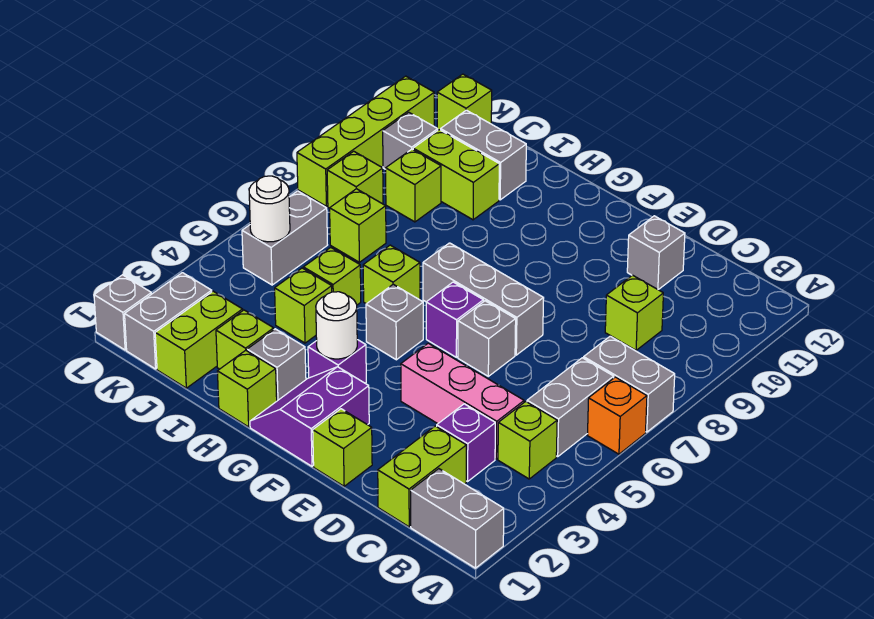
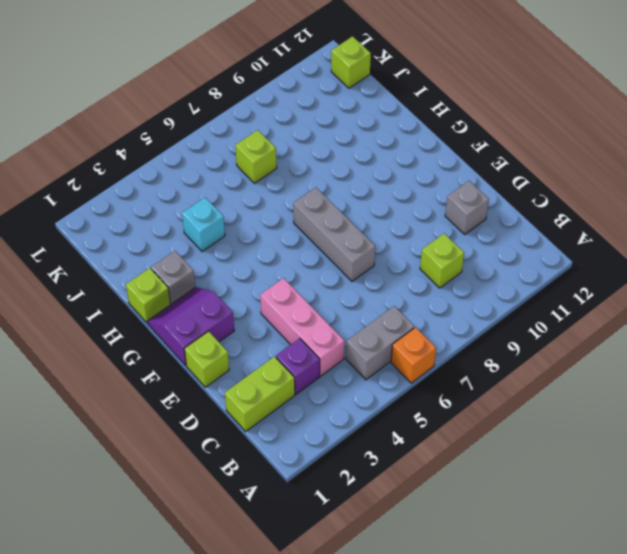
cyan 1x1 brick [182,198,225,252] -> lime 1x1 brick [275,268,332,343]
none -> grey 1x2 brick [411,469,504,568]
none -> grey 1x2 brick [584,336,675,432]
none -> lime 1x1 brick [498,402,557,479]
none -> grey 1x1 brick [458,301,516,376]

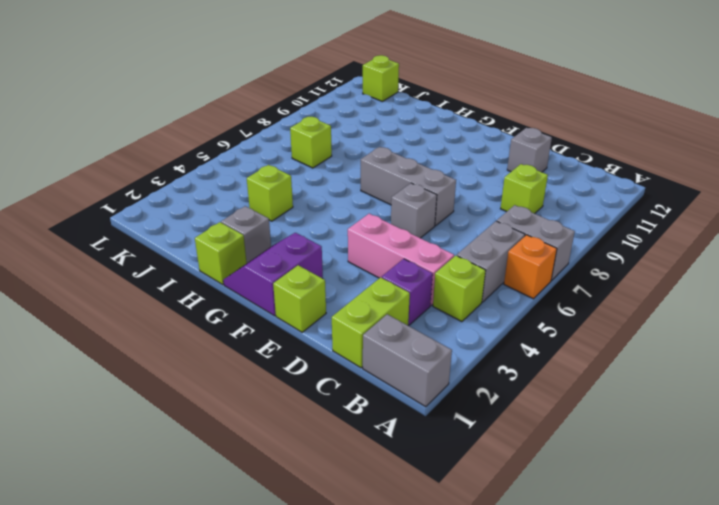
none -> purple 1x1 brick [426,282,483,357]
none -> purple 1x1 brick [308,340,366,383]
none -> grey 1x1 brick [366,284,423,360]
none -> lime 1x1 brick [363,245,420,304]

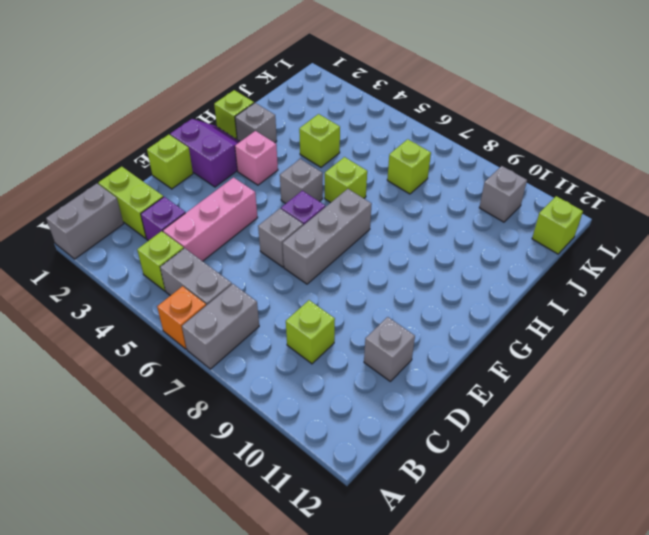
pink 1x1 brick [235,131,278,185] -> purple 1x1 brick [308,340,366,383]
none -> lime 1x1 brick [216,310,274,369]
none -> lime 1x1 brick [303,247,361,305]
none -> lime 1x2 brick [413,130,499,220]
none -> grey 1x2 brick [441,110,526,200]

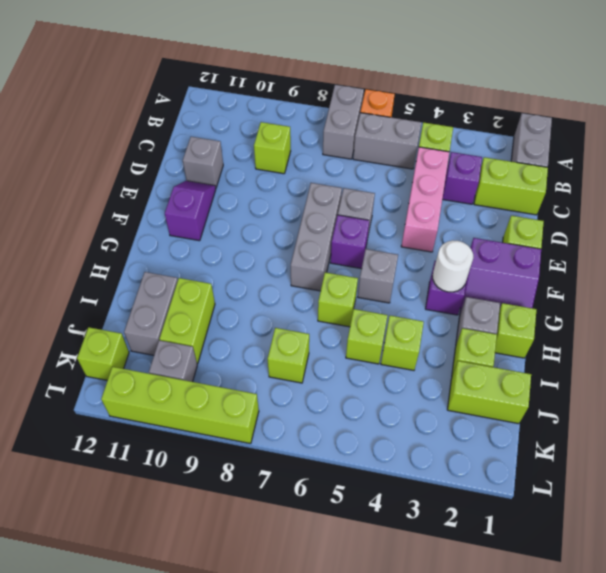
purple 1x2 slope [165,181,216,241] -> none
none -> lime 1x1 brick [386,149,441,222]
none -> grey 1x2 brick [125,273,212,369]
none -> grey 1x2 brick [242,191,327,285]
none -> lime 1x1 brick [327,151,383,208]

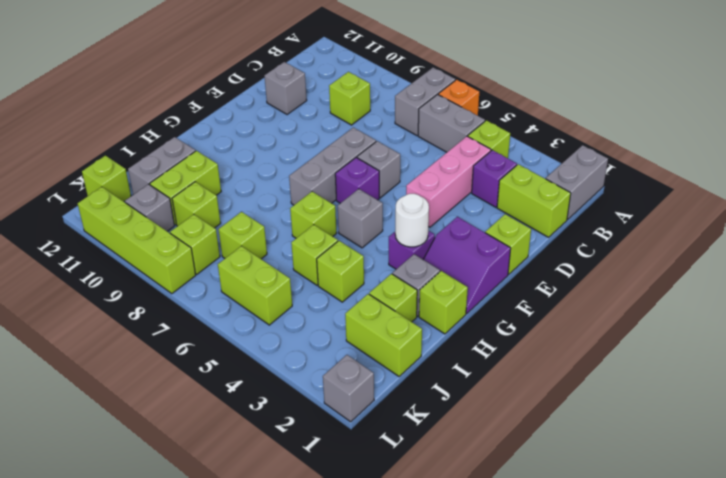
lime 1x2 brick [218,246,292,325] -> grey 1x2 brick [242,191,327,285]
none -> grey 1x2 brick [125,273,212,369]
none -> white 1x1 round brick [249,176,290,242]

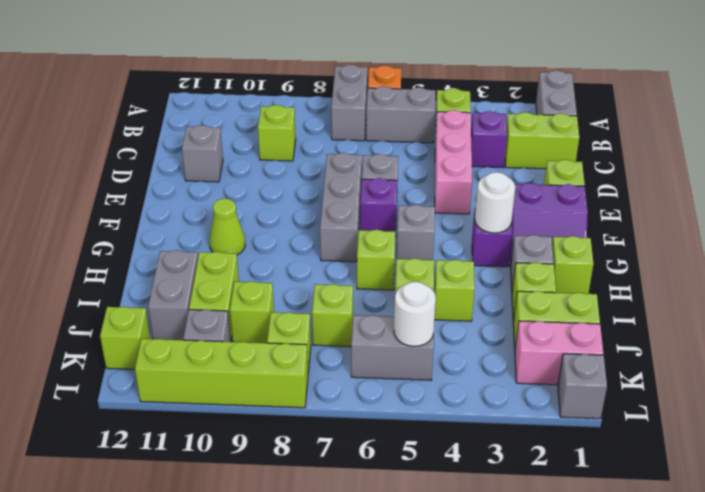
lime 1x1 cone [209,198,245,255] -> none
pink 1x2 brick [515,321,603,385] -> grey 1x2 brick [125,273,212,369]

